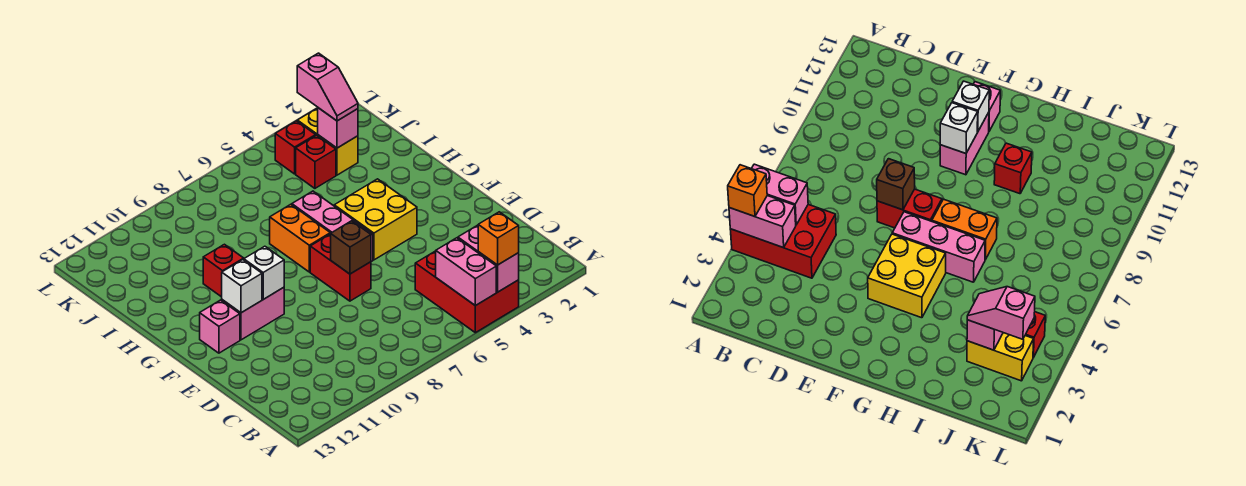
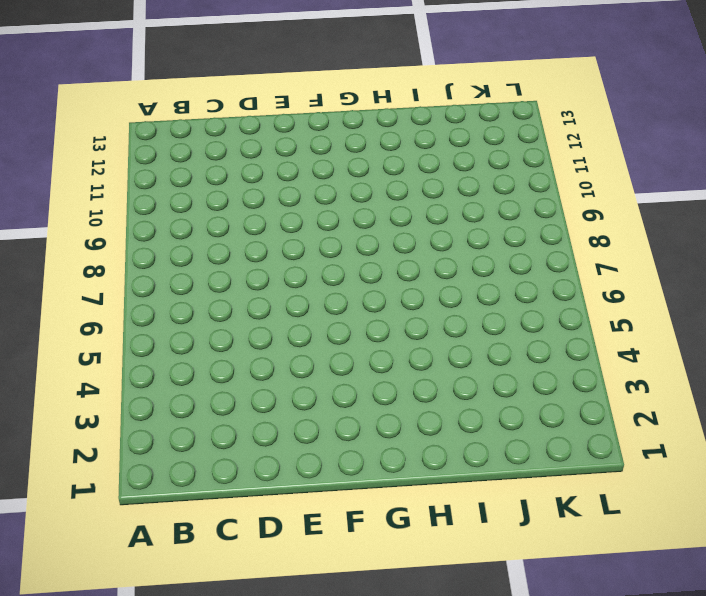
none -> red 2x3 brick [415,251,519,333]
none -> red 1x2 brick [310,234,371,301]
none -> yellow 2x2 brick [334,179,417,260]

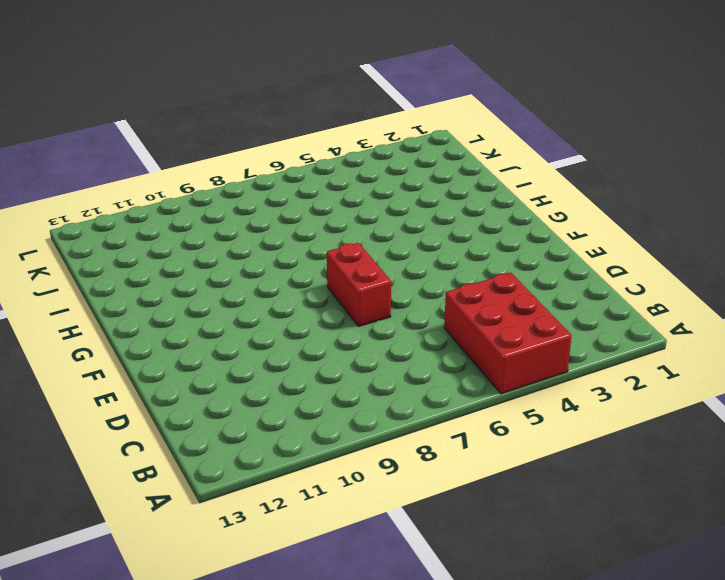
none -> yellow 2x2 brick [334,179,417,260]
none -> pink 1x3 brick [292,191,373,262]
none -> pink 1x2 brick [222,287,284,340]

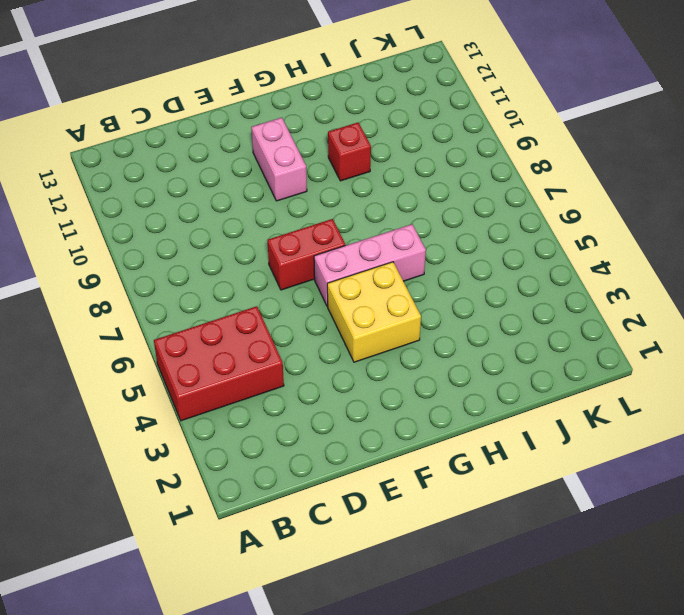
none -> pink 1x1 brick [200,300,240,353]
none -> orange 1x2 brick [270,204,330,272]
none -> yellow 1x2 brick [297,108,358,175]

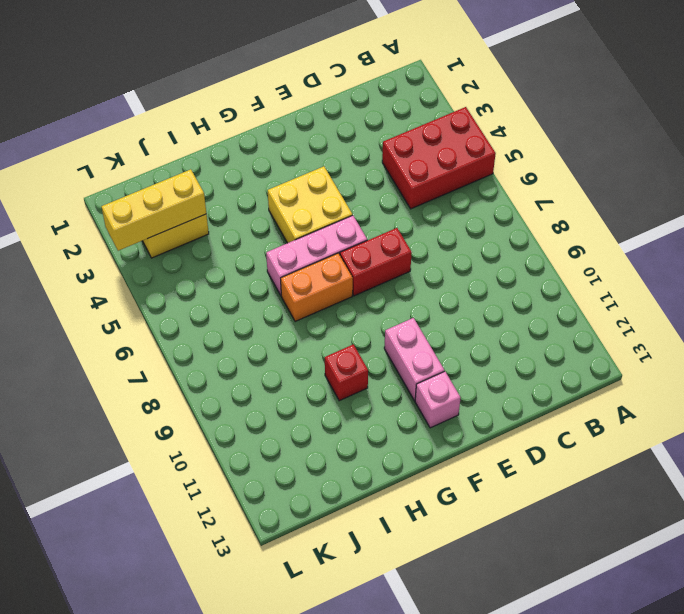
yellow 1x3 brick [101,169,206,251] -> pink 1x1 brick [318,108,358,148]
none -> red 1x1 brick [296,135,336,188]
none -> red 1x1 brick [275,121,316,174]
none -> pink 1x2 brick [458,225,519,292]

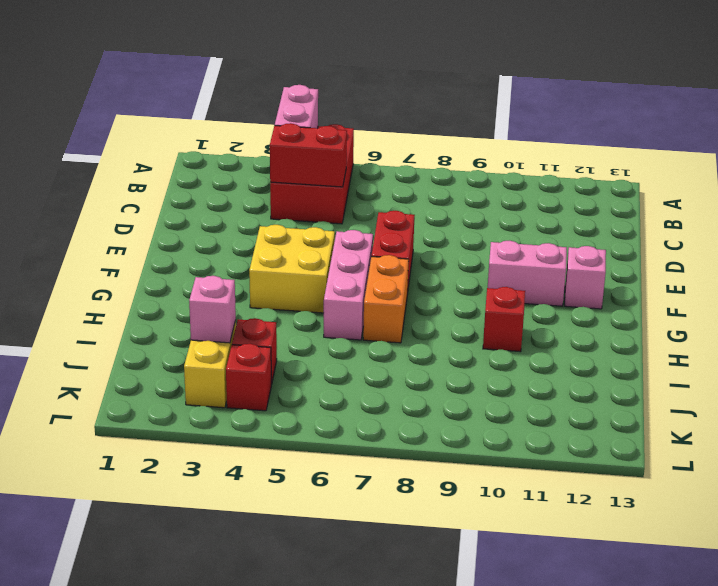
red 1x2 brick [270,123,347,187] -> none
none -> pink 1x2 brick [436,238,496,306]
none -> brown 1x1 brick [331,221,371,274]
none -> white 1x1 brick [244,246,284,299]

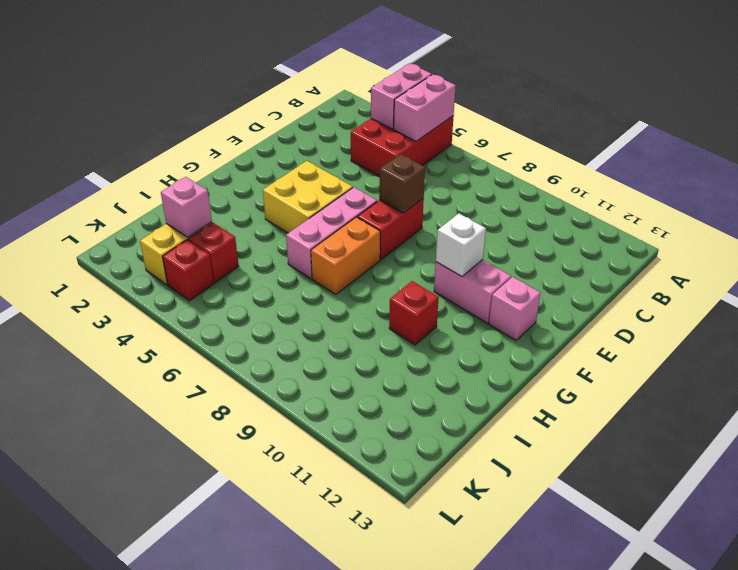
none -> white 1x1 brick [222,260,262,313]
none -> orange 1x1 brick [478,212,519,265]
none -> pink 1x2 slope [297,53,358,121]

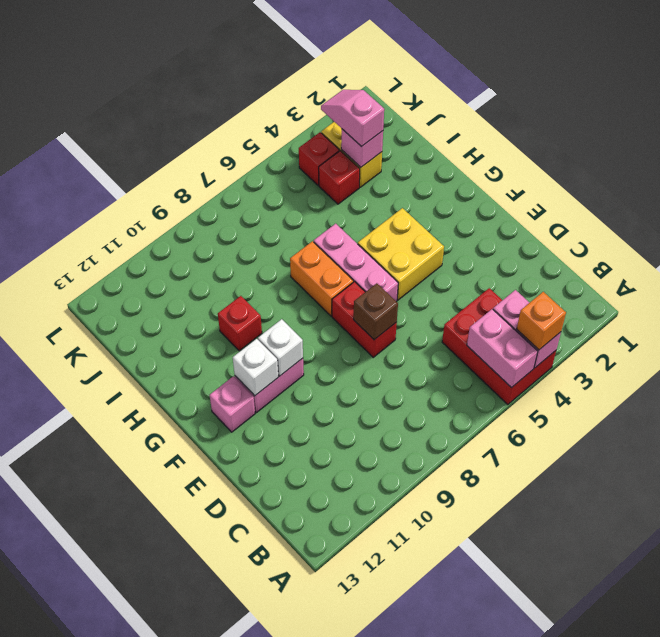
pink 1x2 slope [321,90,384,147] -> pink 1x2 slope turned to [297,53,358,121]

